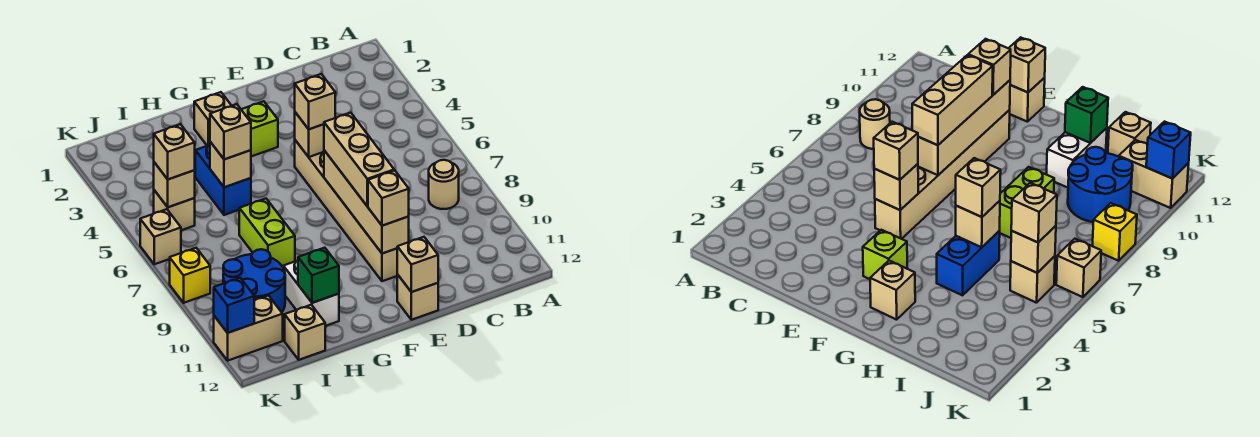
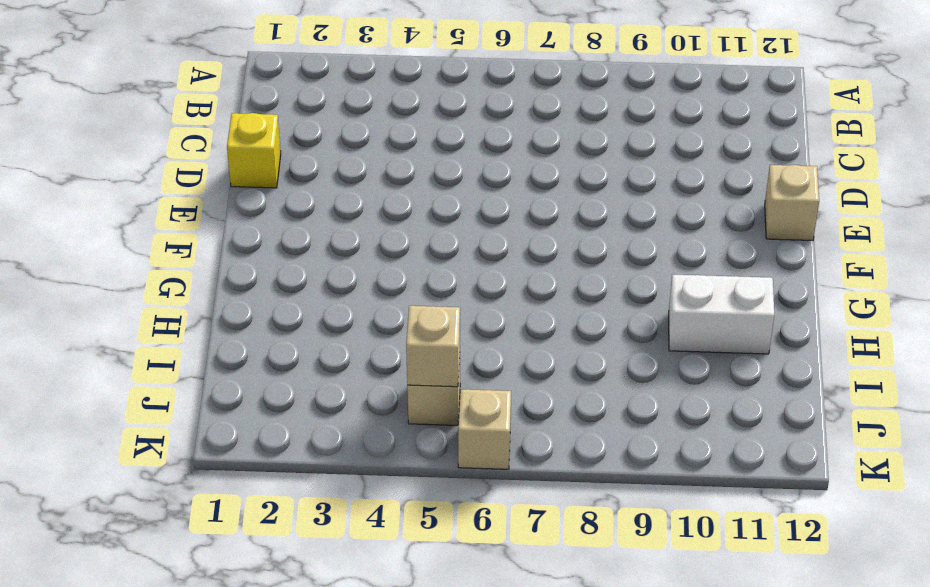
yellow 1x1 brick [227,113,281,188] -> yellow 1x1 brick moved to [170,248,210,303]
none -> tan 1x1 round brick [429,160,459,209]
none -> tan 1x6 brick [295,140,397,281]
none -> lime 1x1 brick [241,101,278,156]

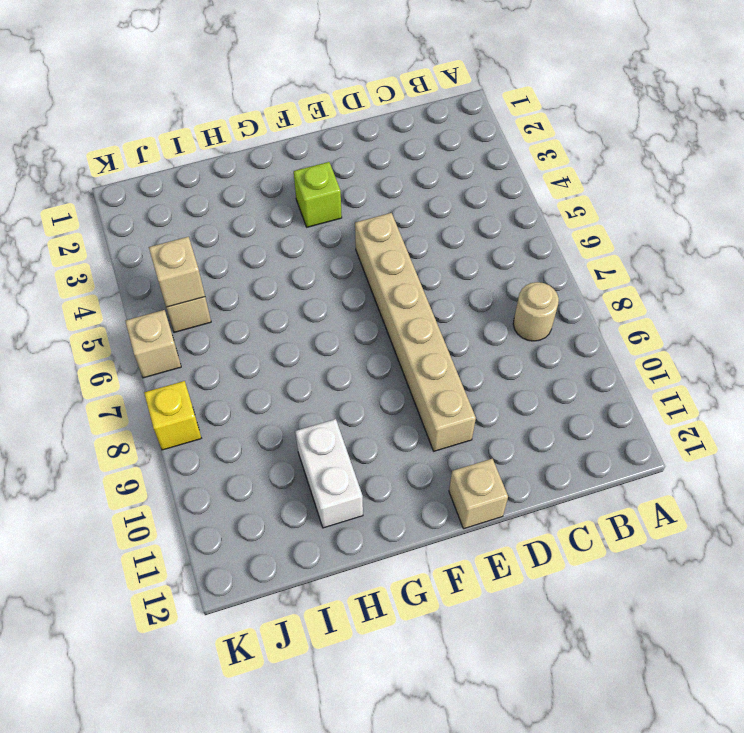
none -> tan 1x1 brick [194,92,232,146]
none -> blue 1x2 brick [195,145,251,215]
none -> lime 1x2 brick [239,199,295,267]

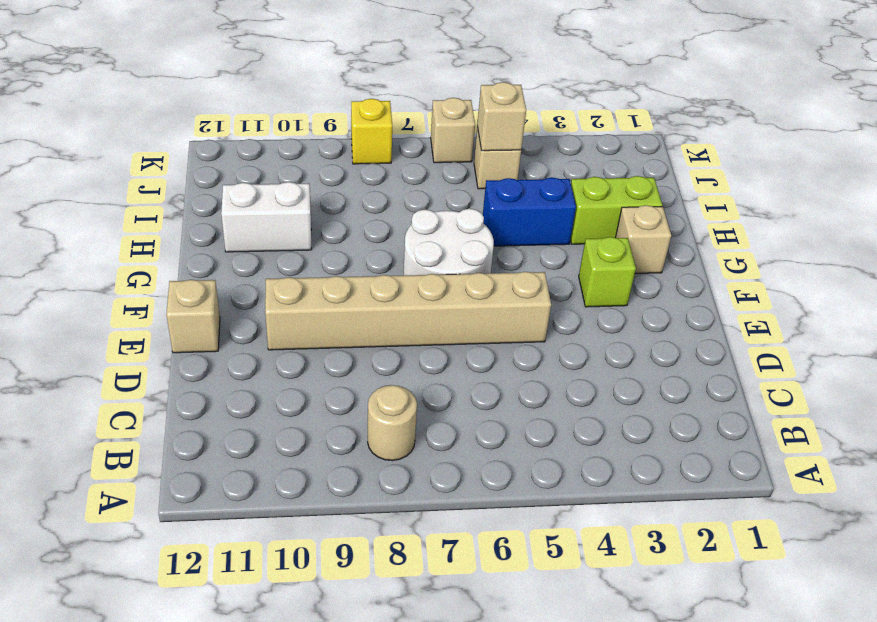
white 2x2 round brick [404,209,494,275] -> none
lime 1x2 brick [570,176,662,244] -> lime 1x2 brick moved to [239,199,295,267]
none -> blue 2x2 round brick [223,249,285,312]
none -> tan 1x1 brick [285,305,325,360]
none -> tan 1x2 brick [214,296,283,361]

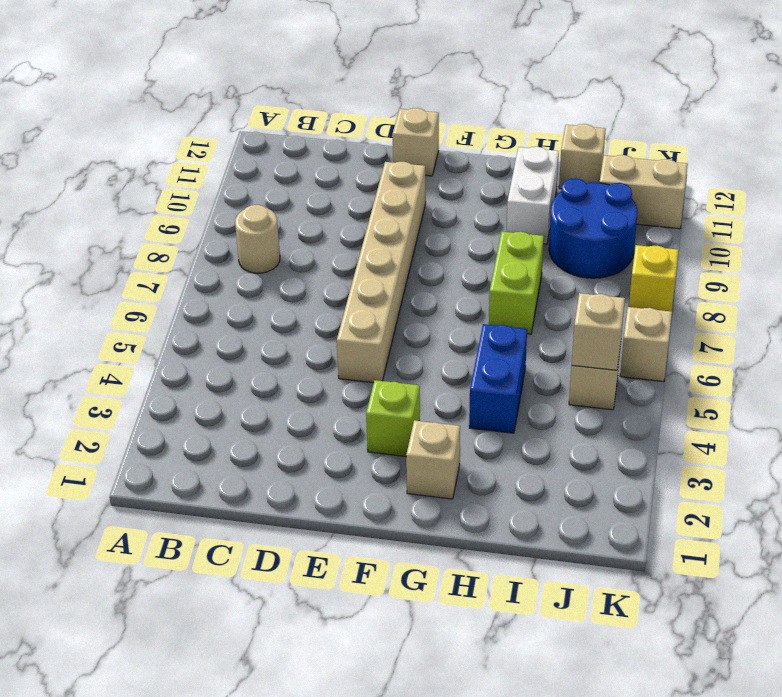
none -> tan 1x1 brick [295,112,324,157]
none -> tan 1x4 brick [324,150,409,254]
none -> tan 1x1 brick [397,237,438,292]

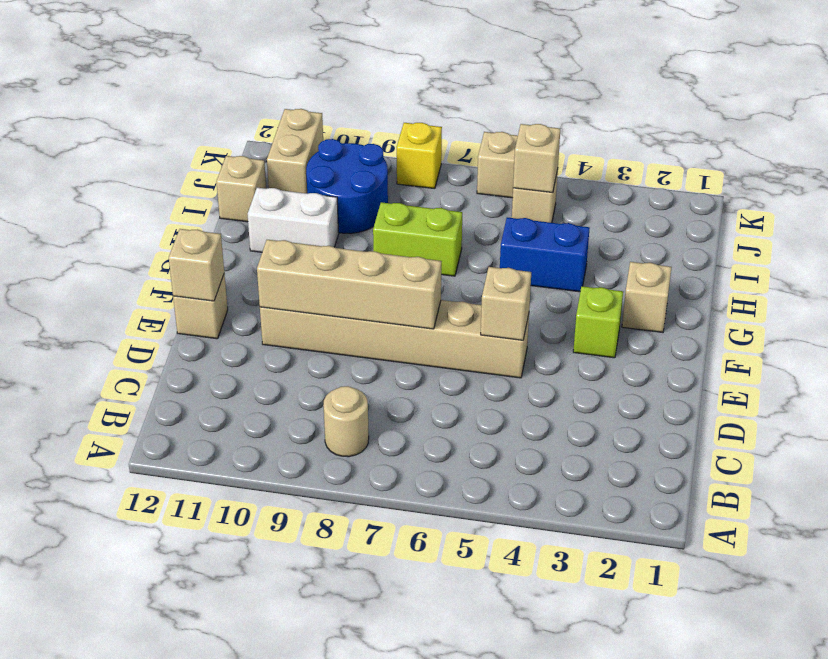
none -> tan 1x1 brick [210,142,251,187]
none -> green 1x1 brick [298,248,339,303]
none -> blue 1x1 brick [214,278,254,333]

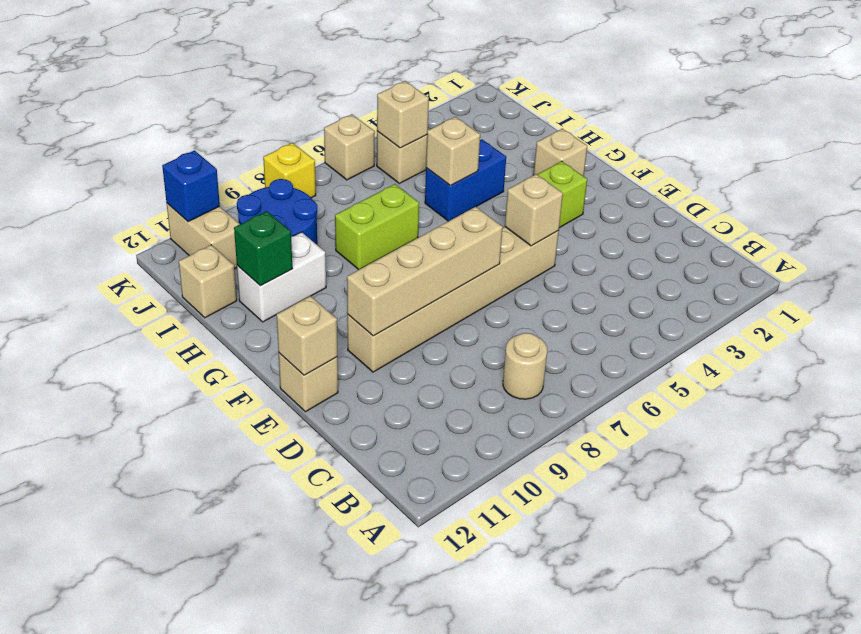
none -> tan 1x1 brick [295,74,335,129]
none -> tan 1x3 brick [324,113,394,206]
none -> tan 1x1 brick [368,170,409,226]

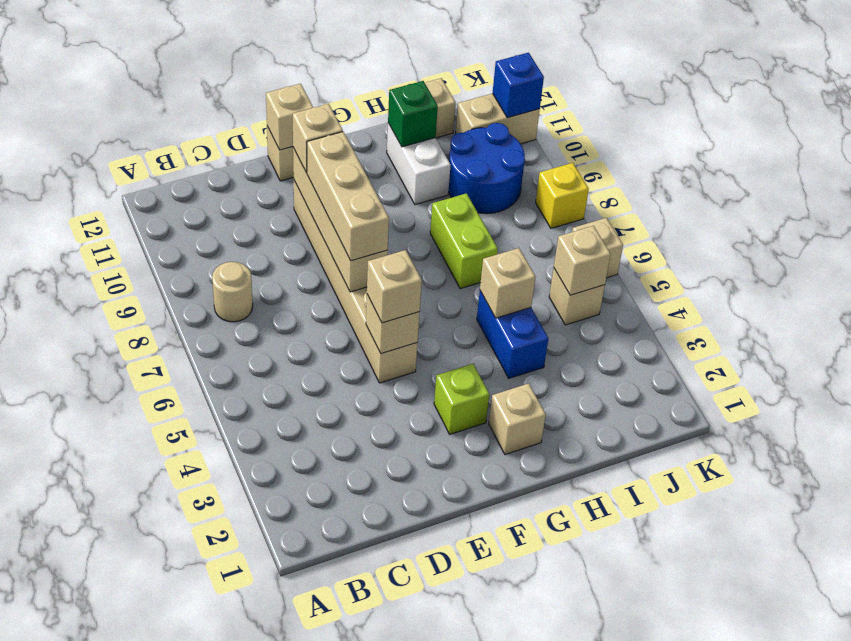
none -> tan 1x1 brick [210,104,251,159]
none -> tan 1x1 brick [154,124,195,179]

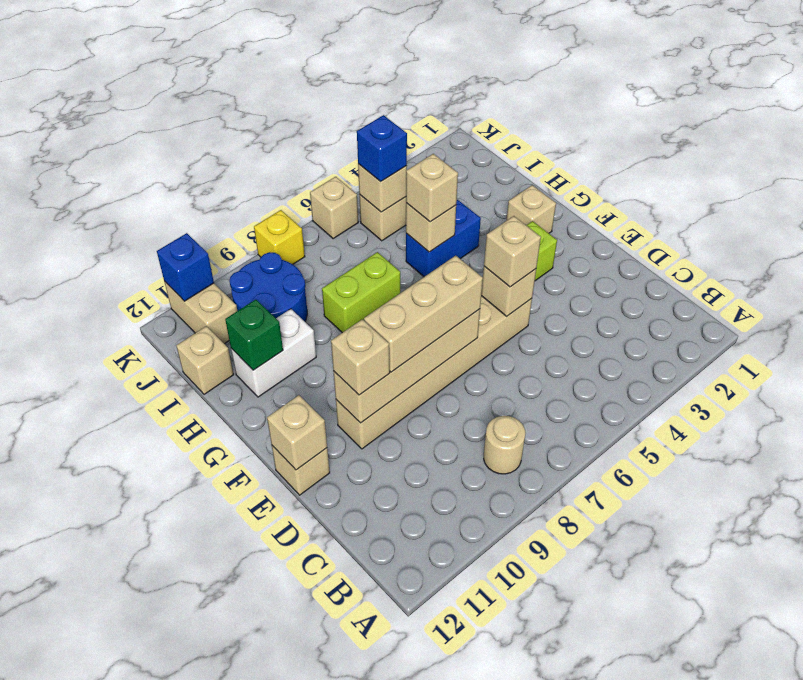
blue 1x1 brick [357,115,407,182] -> tan 1x1 brick [154,124,195,179]

